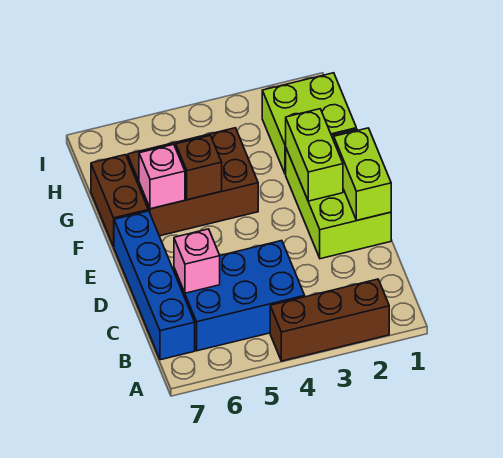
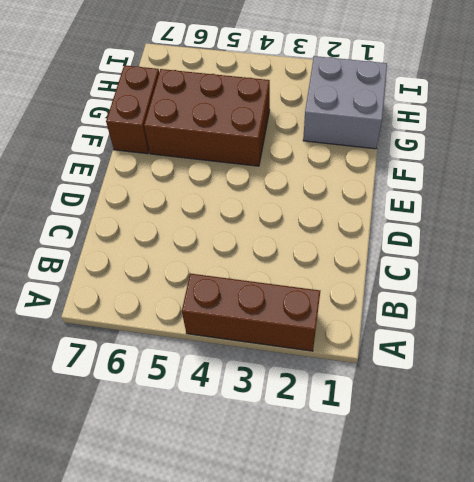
grey 2x2 brick [303,56,387,149] -> lime 2x2 brick [262,73,356,174]
none -> blue 2x3 brick [174,241,305,351]
none -> blue 1x4 brick [114,211,195,360]
none -> lime 2x3 brick [286,129,391,259]

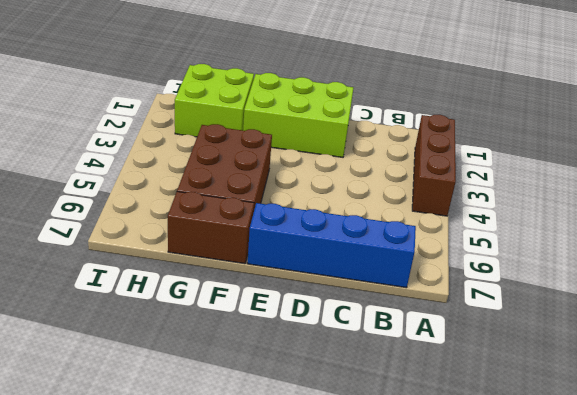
none -> blue 2x3 brick [174,241,305,351]
none -> pink 1x1 brick [174,229,220,293]
none -> lime 1x2 brick [334,128,391,220]

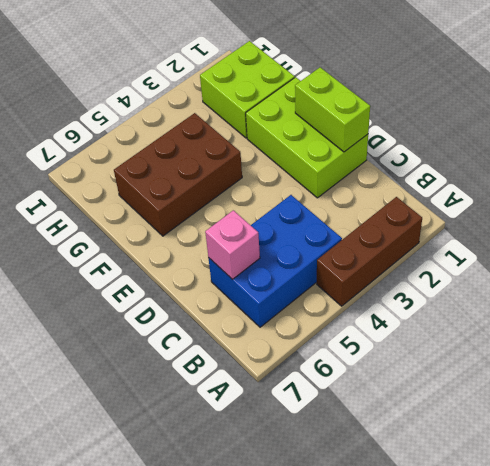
none -> blue 1x4 brick [114,211,195,360]
none -> brown 1x2 brick [91,155,148,247]
none -> lime 1x2 brick [286,109,343,201]

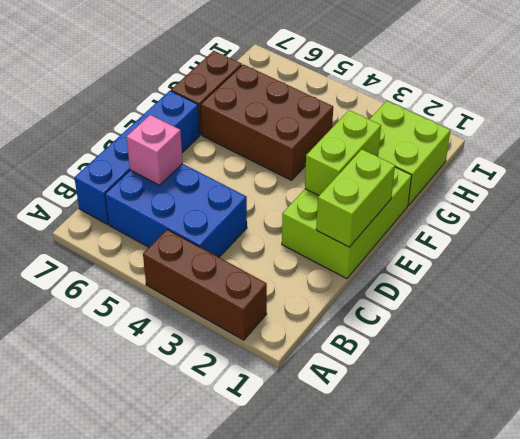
none -> brown 1x1 brick [176,136,222,200]
none -> pink 1x1 brick [139,144,185,209]

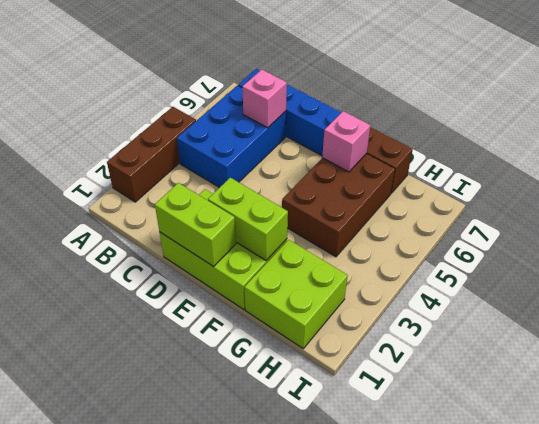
none -> brown 1x1 brick [176,136,222,200]

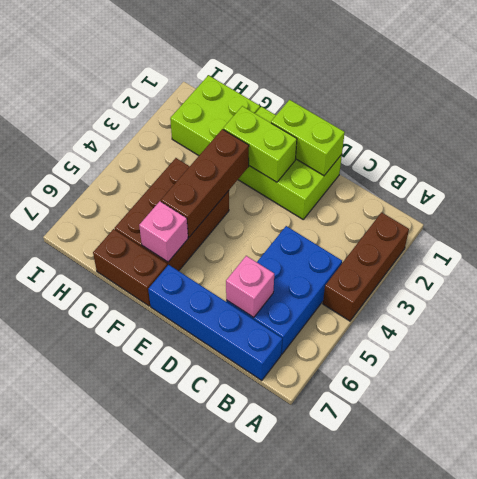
brown 1x3 brick [161,129,249,237] -> brown 1x1 brick [176,136,222,200]

